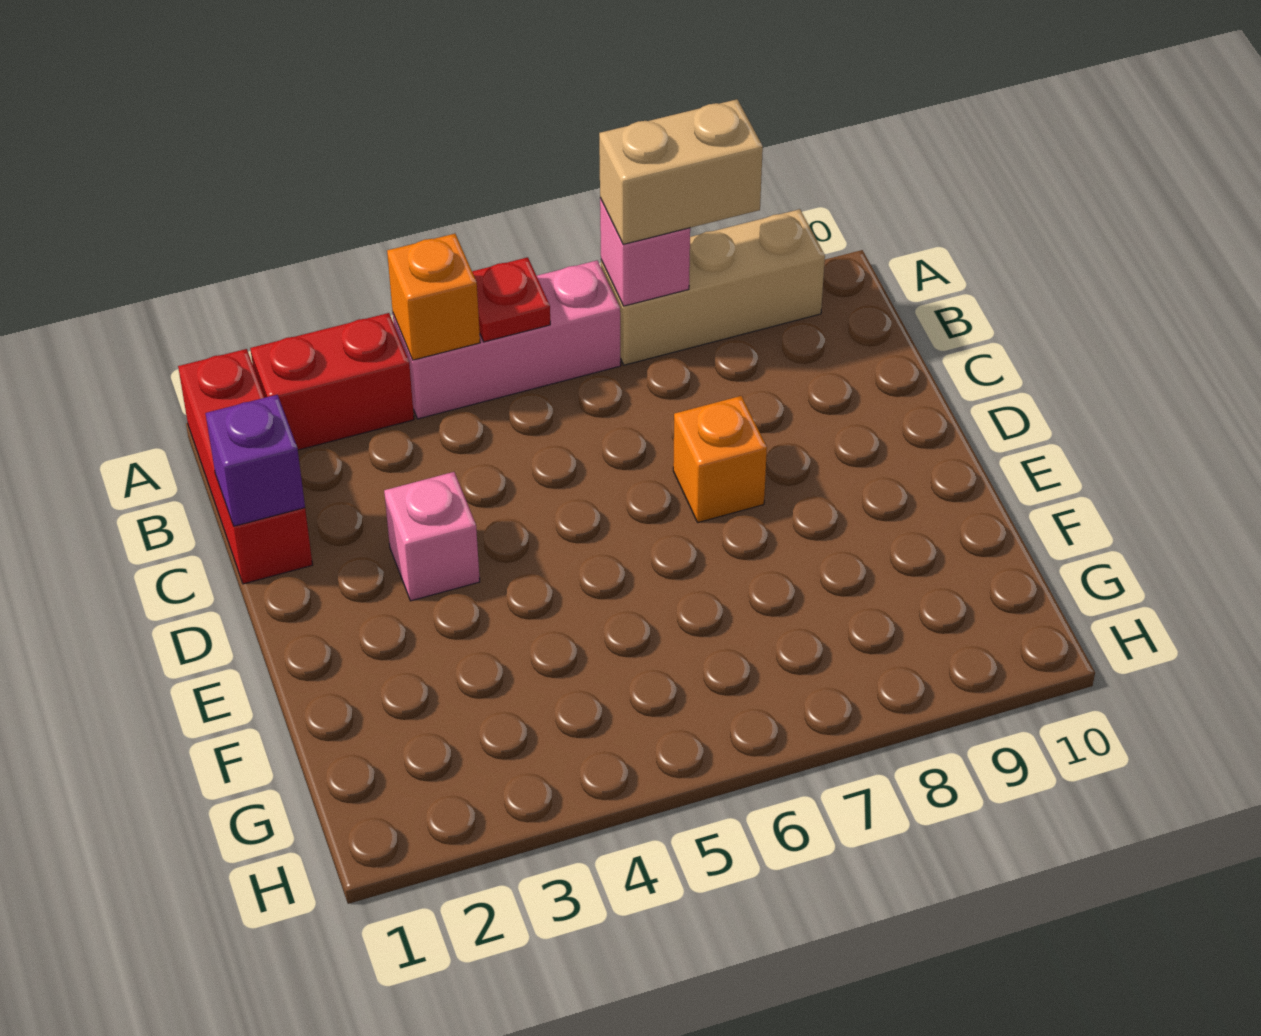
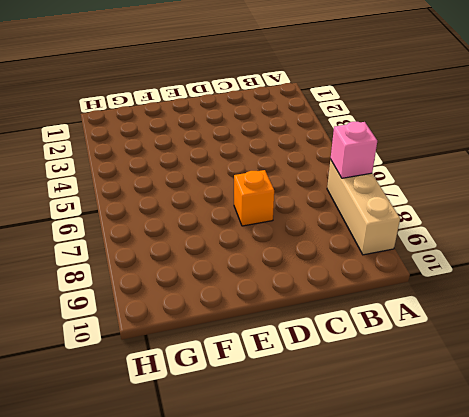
none -> red 1x3 brick [178,349,313,584]
none -> red 1x2 brick [250,313,414,450]

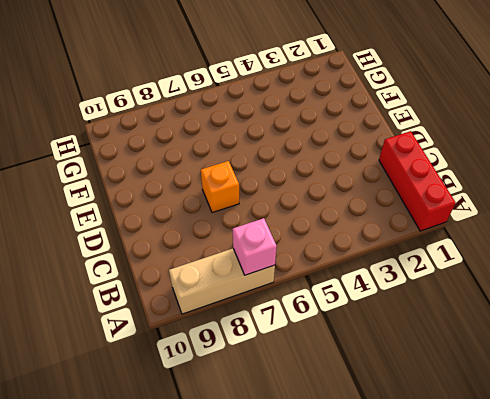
none -> red 1x2 brick [250,313,414,450]
none -> pink 1x3 brick [393,260,621,419]

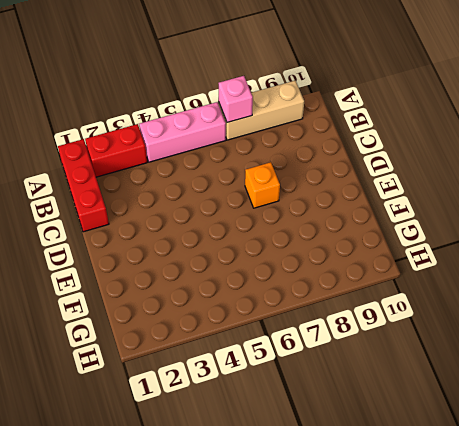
none -> pink 1x1 brick [384,472,480,601]
none -> orange 1x1 brick [387,234,480,360]

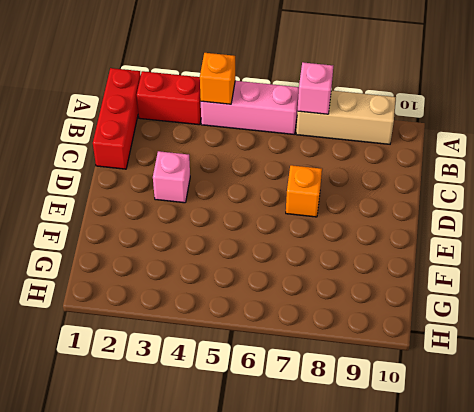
none -> red 1x1 plate [472,257,550,342]
none -> purple 1x1 brick [205,395,305,526]

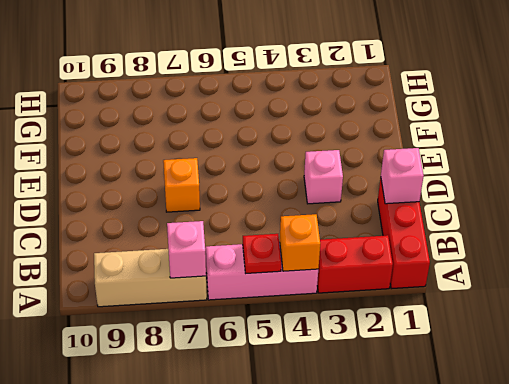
pink 1x1 brick [381,148,424,204] -> purple 1x1 brick [205,395,305,526]
none -> tan 1x2 brick [599,99,763,245]

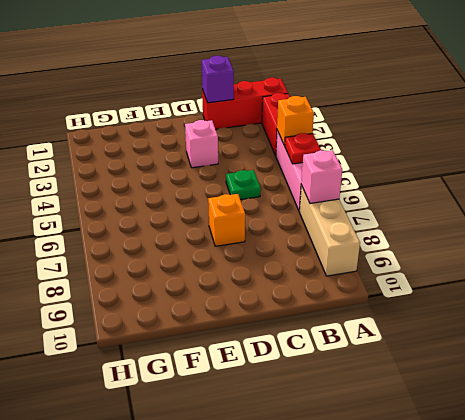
green 1x1 plate [226,170,261,200] -> none
none -> tan 1x2 brick [599,99,763,245]

